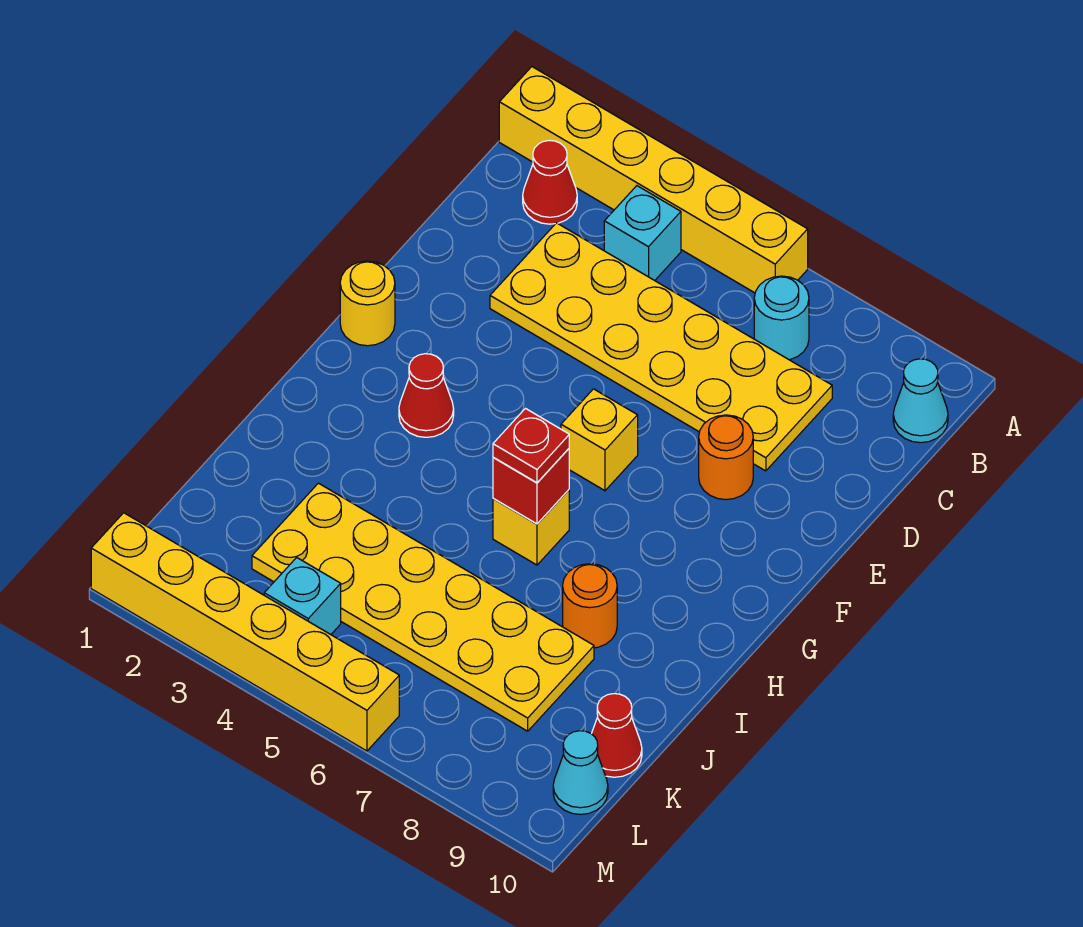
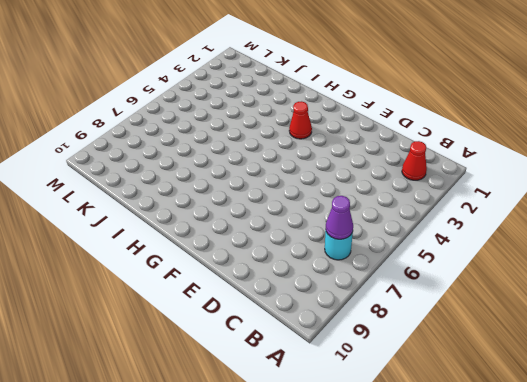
purple 1x1 cone [326,196,353,239] -> none
none -> yellow 1x6 brick [499,67,808,293]
none -> cyan 1x1 brick [604,186,681,281]
none -> cyan 1x1 cone [893,359,948,443]

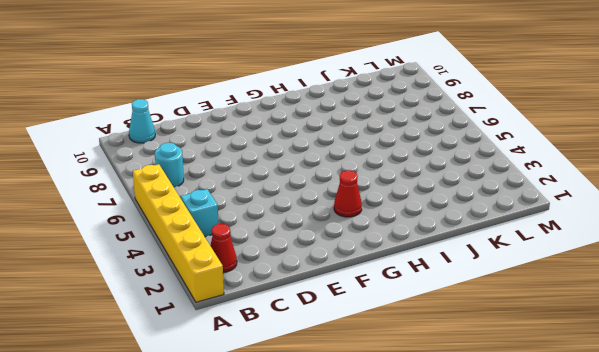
none -> yellow 2x6 plate [490,223,832,471]
none -> orange 1x1 round brick [699,415,753,500]
none -> yellow 1x1 round brick [340,261,395,346]

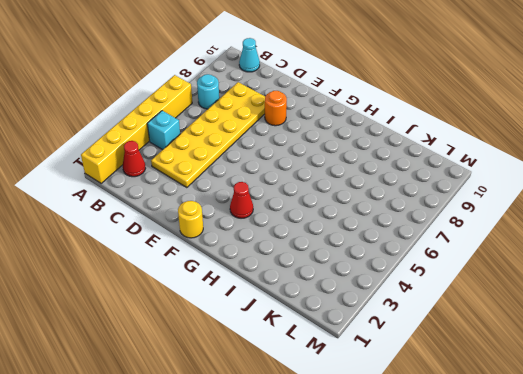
none -> yellow 1x1 brick [561,389,638,491]
none -> yellow 1x1 brick [493,490,569,565]
none -> orange 1x1 round brick [563,564,617,648]

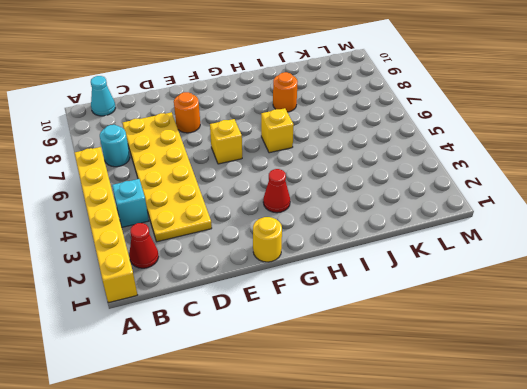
none -> yellow 2x6 plate [252,483,594,731]
none -> red 1x1 cone [592,694,642,777]
none -> cyan 1x1 brick [264,557,341,635]

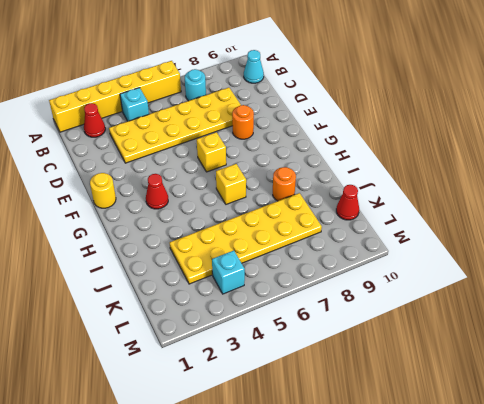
none -> cyan 1x1 cone [553,731,608,814]
none -> yellow 1x6 brick [91,513,399,751]
none -> red 1x1 brick [493,449,569,524]

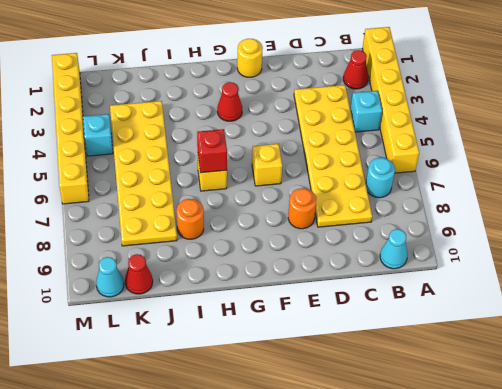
none -> red 1x1 plate [493,409,569,483]

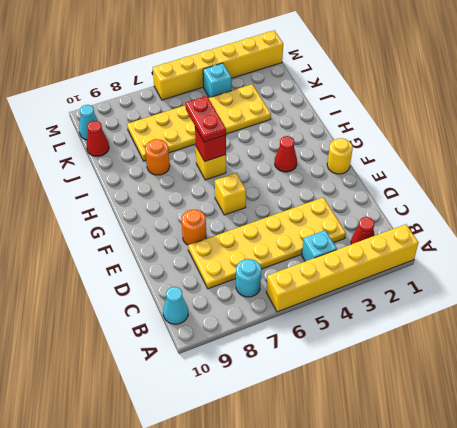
red 1x2 plate [185,96,226,142] -> red 1x1 plate [493,409,569,483]

